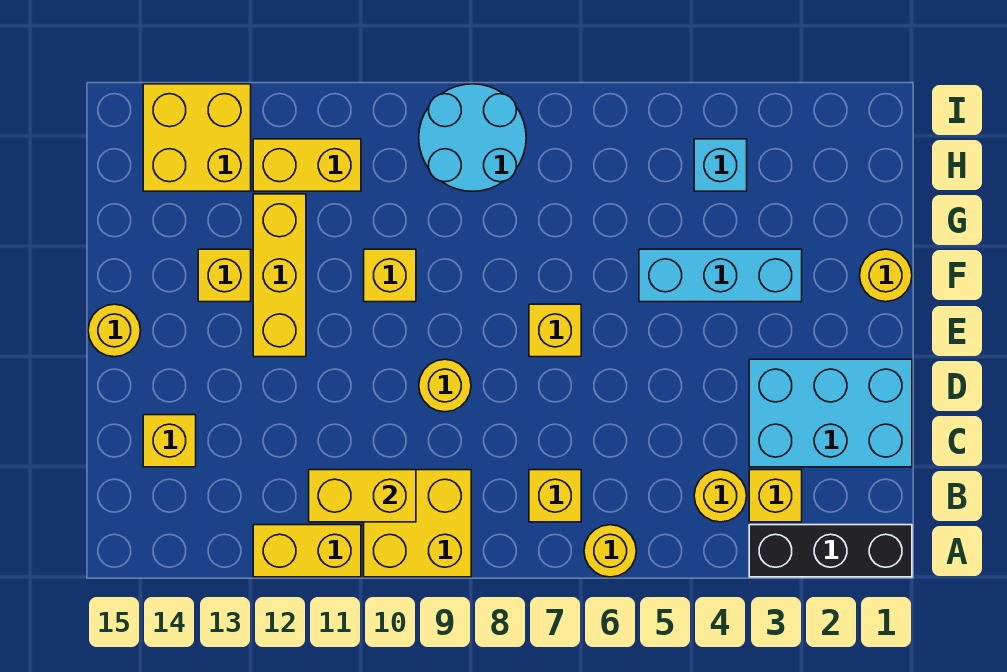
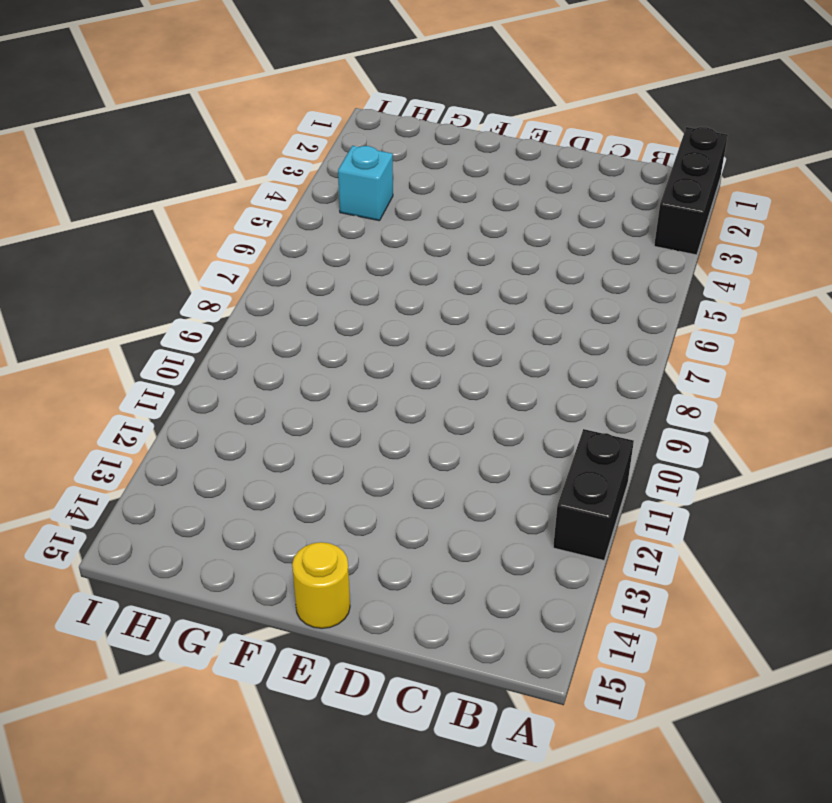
black 1x2 brick [553,429,634,560] -> yellow 1x2 brick [253,525,361,577]
none -> yellow 1x1 round brick [584,525,636,577]
none -> yellow 2x2 brick [364,470,471,577]
none -> yellow 1x1 brick [749,470,802,522]

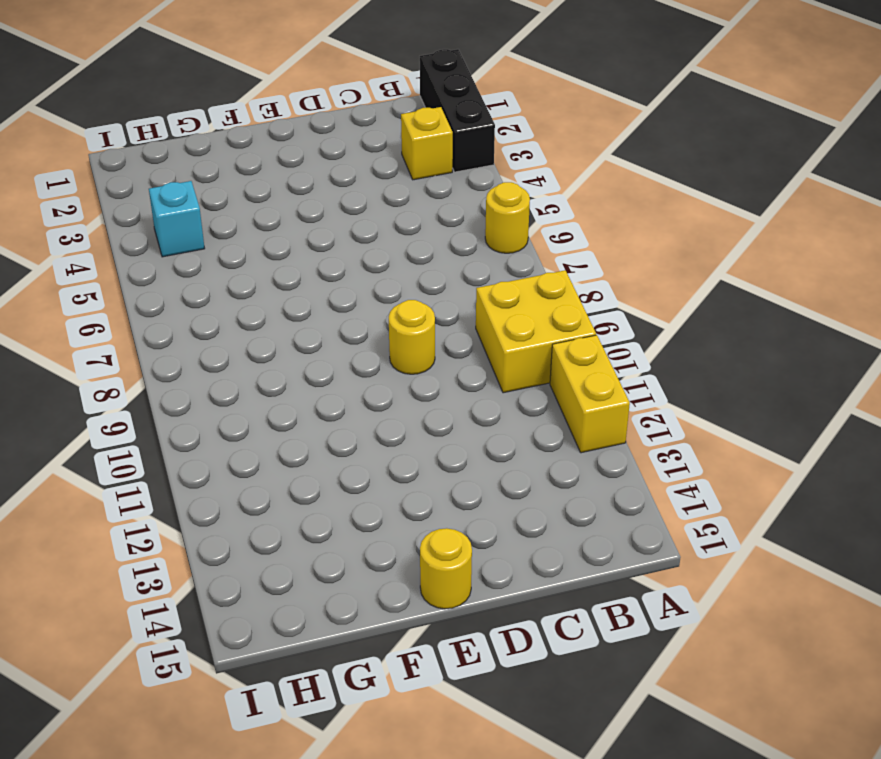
none -> yellow 1x1 round brick [694,470,747,522]
none -> yellow 1x1 brick [529,470,581,522]
none -> cyan 2x3 brick [749,359,912,467]

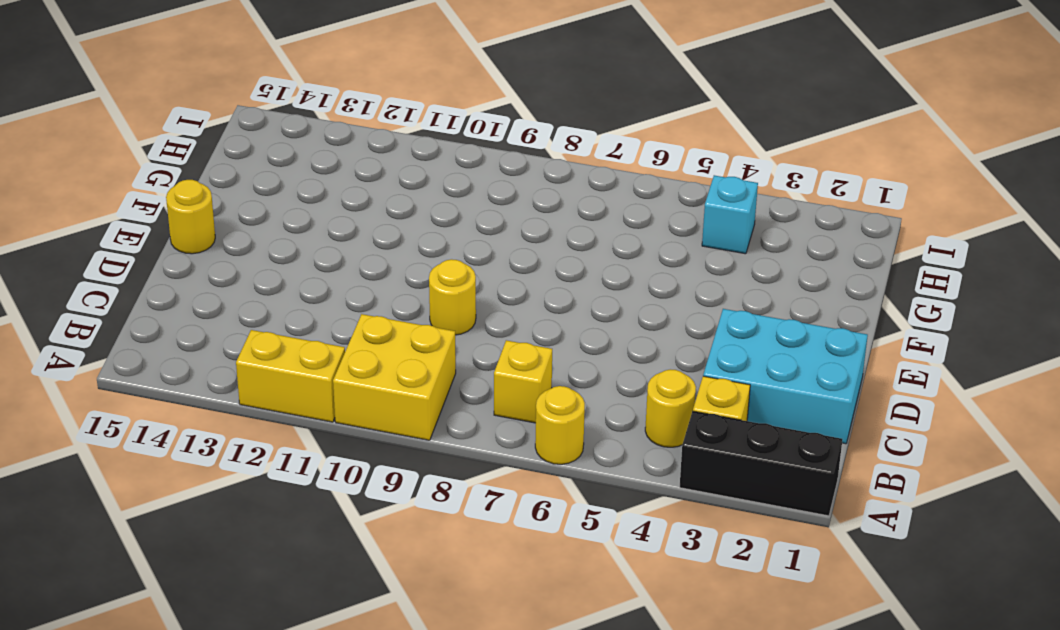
none -> yellow 1x1 brick [143,415,196,467]
none -> yellow 1x1 brick [529,304,581,357]
none -> yellow 1x3 brick [253,194,306,357]

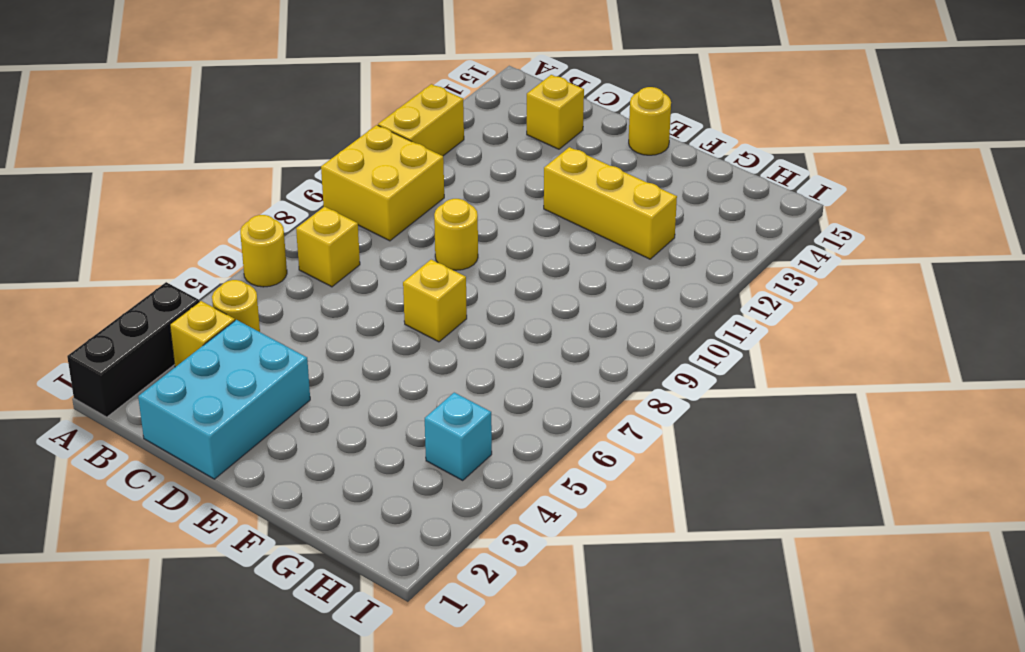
none -> yellow 1x1 round brick [860,249,912,302]
none -> cyan 1x3 brick [639,249,802,302]
none -> yellow 1x1 brick [364,249,416,302]

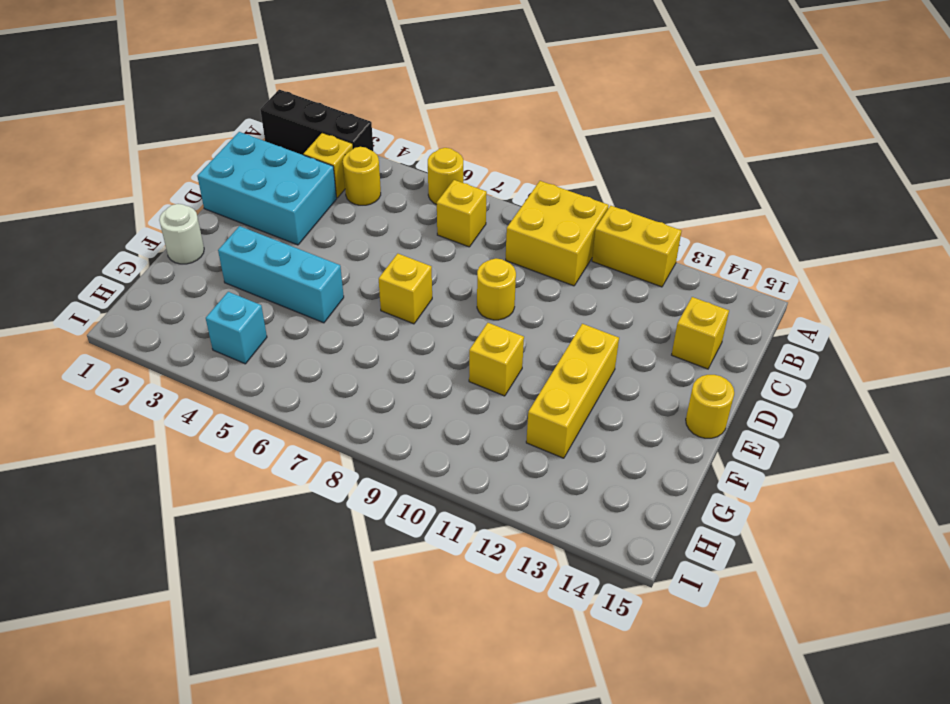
white 1x1 round brick [159,204,204,264] -> yellow 1x1 round brick [860,249,912,302]
none -> yellow 1x1 brick [198,249,251,302]
none -> cyan 2x2 round brick [419,84,526,191]
none -> yellow 1x2 brick [253,139,361,191]

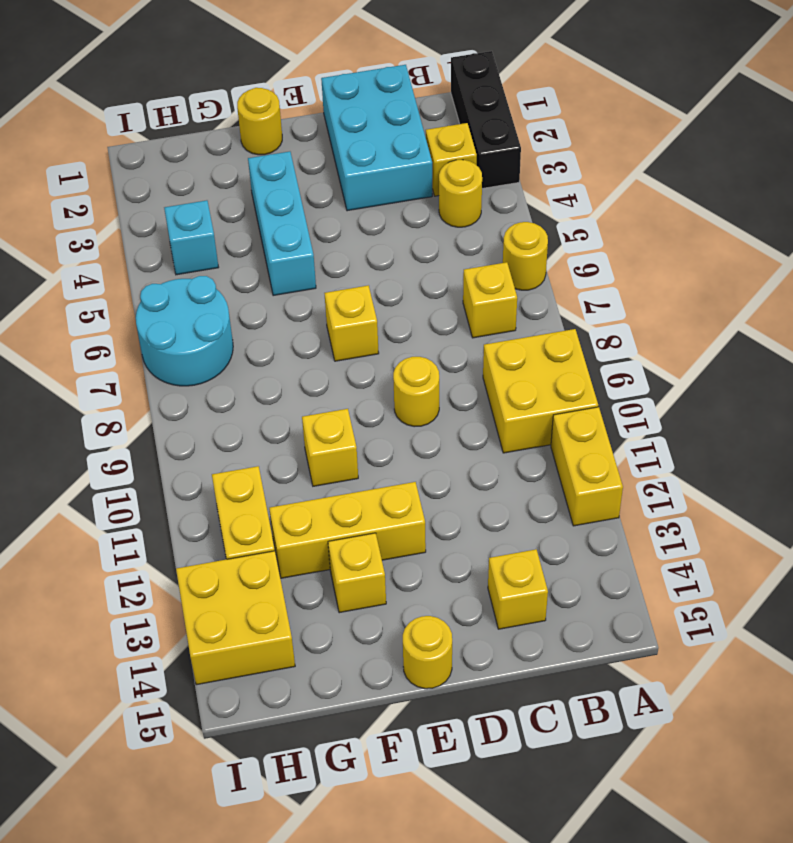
cyan 2x2 round brick [136,276,233,386] -> cyan 2x2 round brick moved to [419,84,526,191]
none -> yellow 1x2 brick [309,470,416,522]

